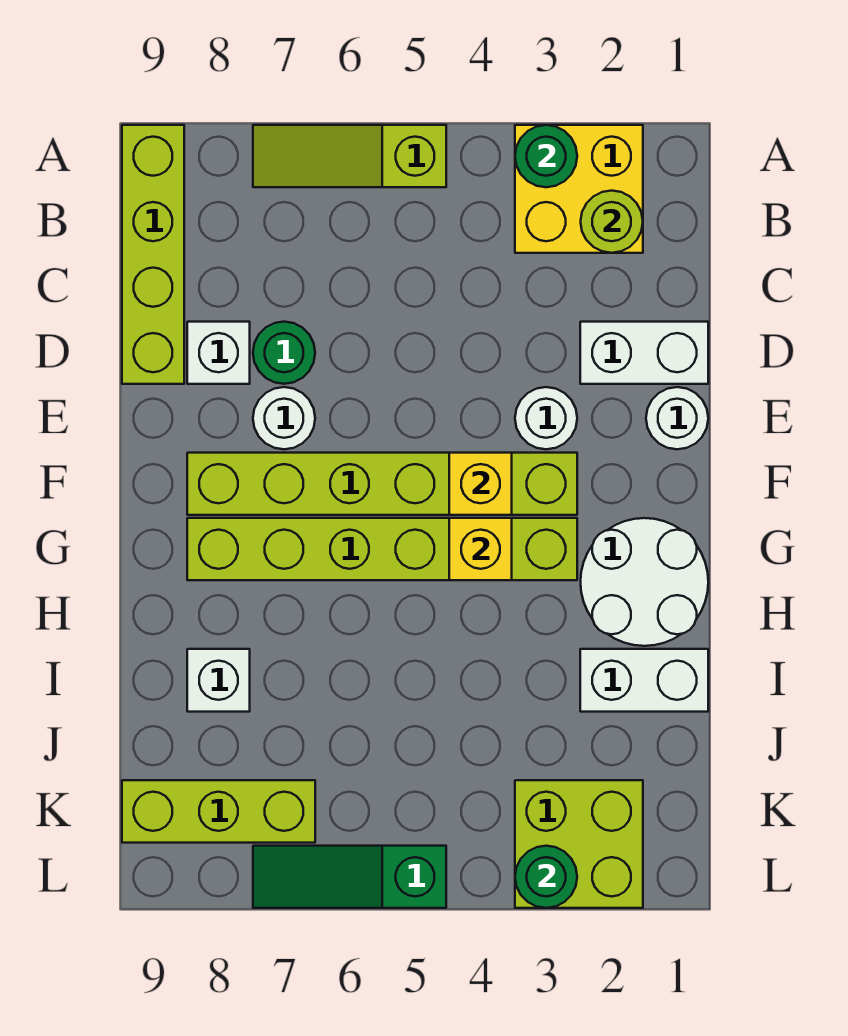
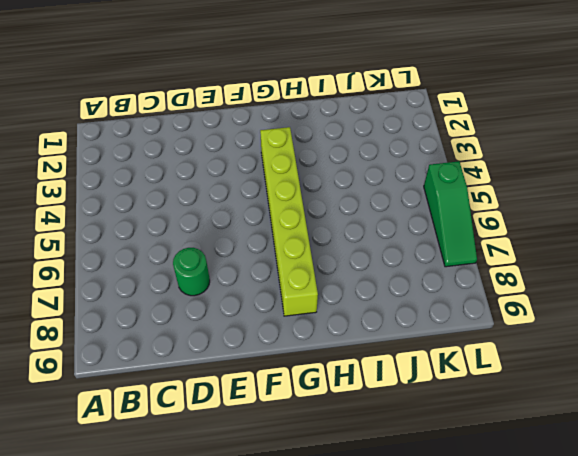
none -> yellow 2x2 brick [515,125,643,253]
none -> lime 1x3 slope [253,125,446,187]
none -> lime 1x4 brick [122,125,184,384]

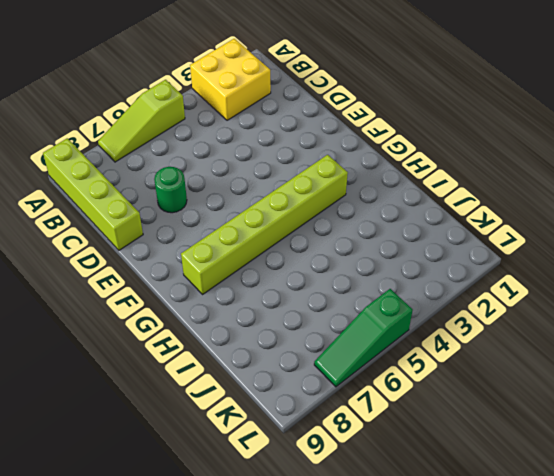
none -> white 1x2 brick [580,322,708,384]
none -> white 1x1 brick [187,322,250,384]
none -> white 1x1 round brick [646,387,708,449]

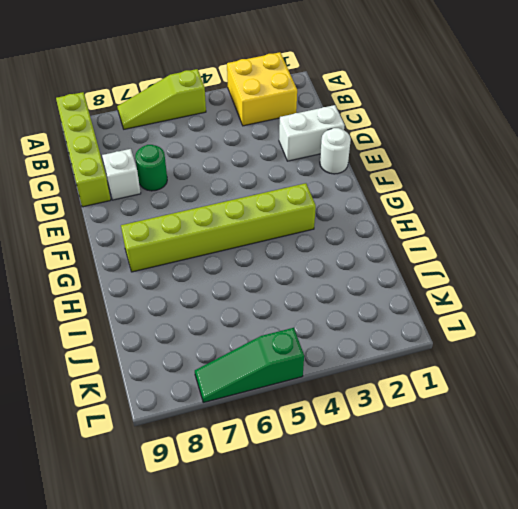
none -> white 1x1 round brick [515,387,577,449]
none -> white 1x1 round brick [253,387,315,449]
none -> lime 1x6 brick [187,453,577,515]

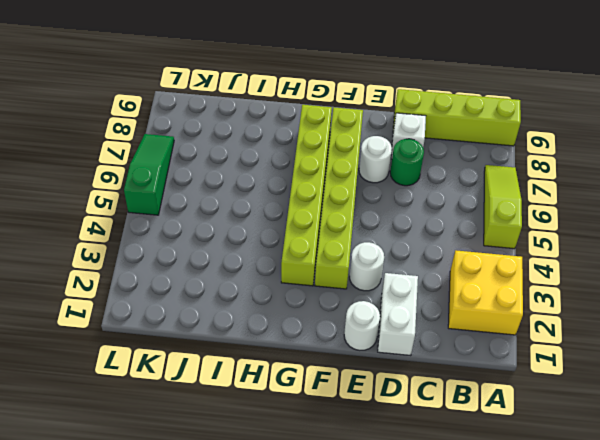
none -> white 2x2 round brick [581,518,708,646]
none -> white 1x2 brick [580,649,708,712]
none -> white 1x1 brick [187,649,250,712]

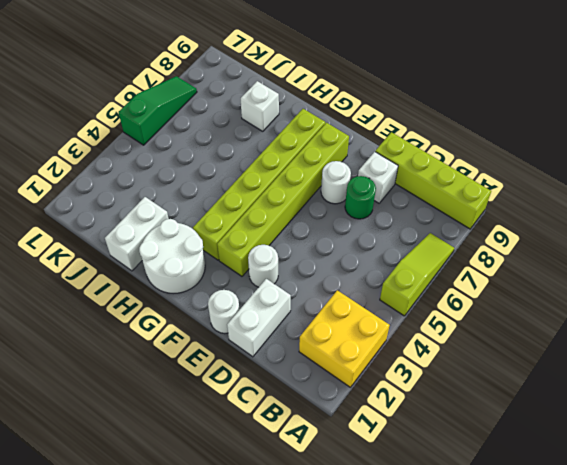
none -> lime 2x2 brick [515,780,643,908]
none -> lime 1x3 brick [122,780,315,843]
none -> green 1x1 round brick [515,125,577,187]

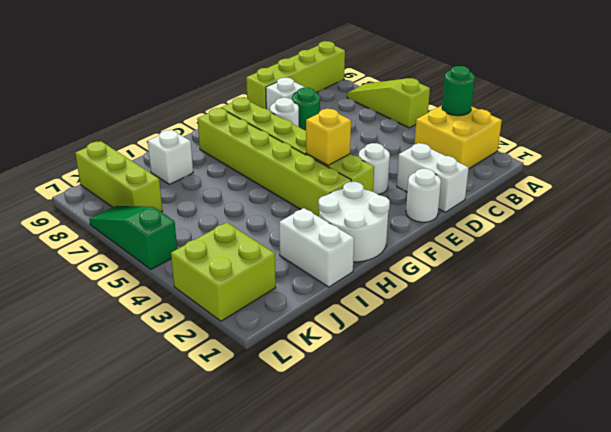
none -> lime 1x1 round brick [581,191,643,253]
none -> yellow 1x1 brick [449,518,512,580]
none -> green 1x1 round brick [515,846,577,908]

